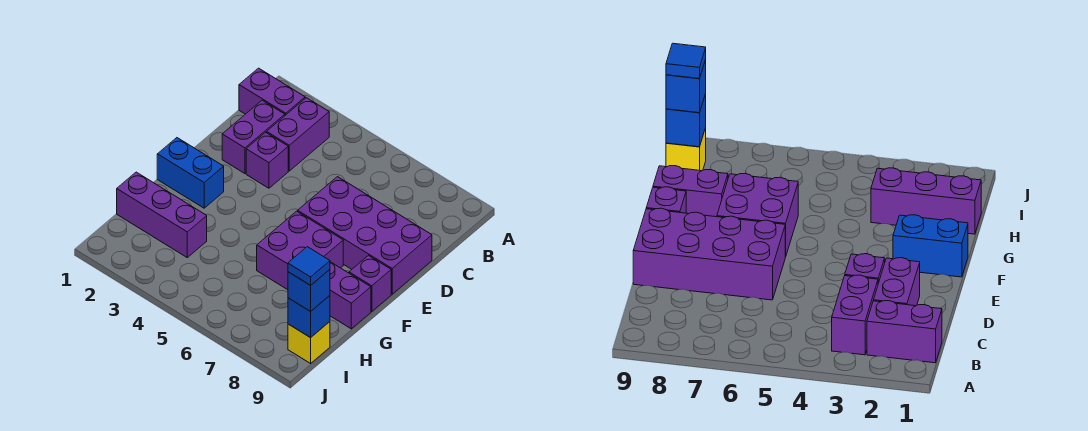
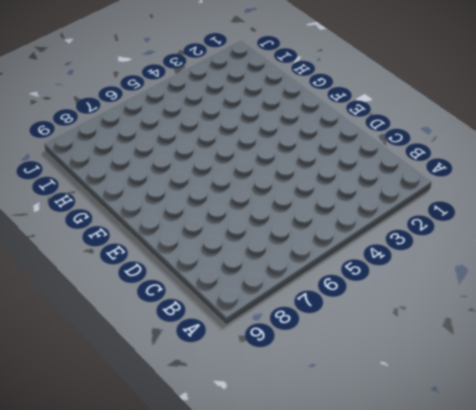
none -> purple 1x2 brick [239,68,305,115]
none -> purple 1x2 brick [267,98,329,171]
none -> purple 1x2 brick [222,100,285,173]

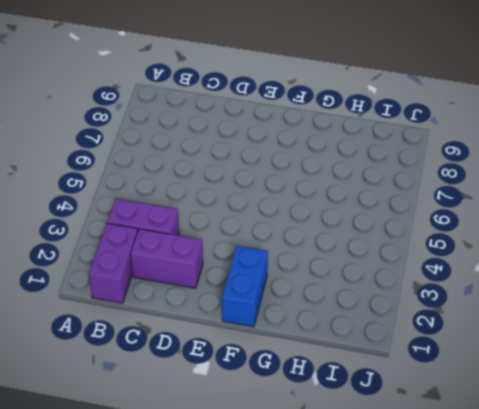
none -> purple 1x1 brick [246,132,288,188]
none -> purple 2x4 brick [298,177,432,294]
none -> purple 2x2 brick [257,211,343,290]

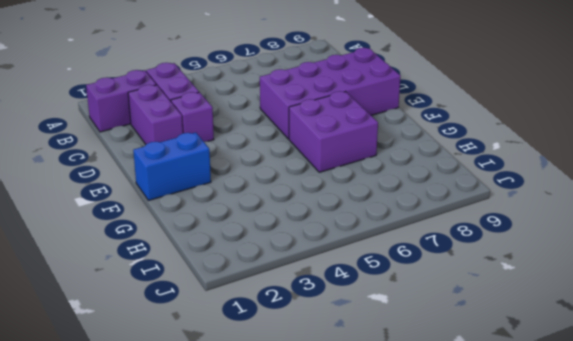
none -> purple 1x1 brick [349,256,391,312]
none -> purple 1x2 brick [330,262,371,329]
none -> purple 1x3 brick [117,172,207,257]

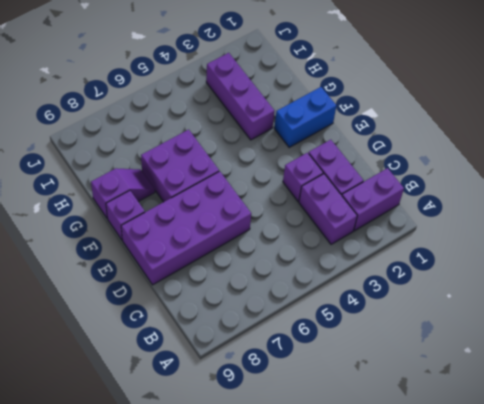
purple 1x3 brick [206,53,274,140] -> purple 1x3 brick turned to [117,172,207,257]
purple 1x2 slope [91,168,155,218] -> purple 1x2 brick [330,262,371,329]
none -> yellow 1x1 brick [288,322,330,363]
none -> blue 1x1 brick [288,296,330,338]
none -> blue 1x1 brick [288,270,330,311]

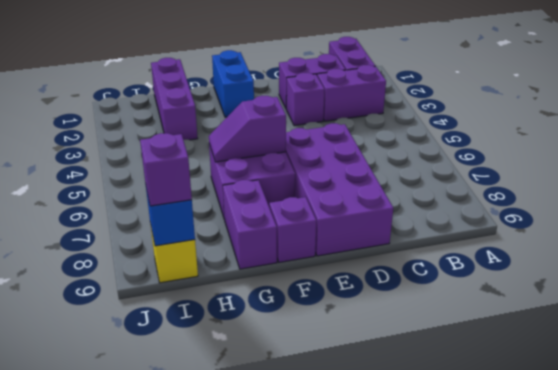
purple 1x2 slope [209,96,286,162] -> none
purple 1x1 brick [140,133,192,206] -> blue 1x1 brick [288,270,330,311]
none -> blue 1x1 tile [288,247,330,285]

